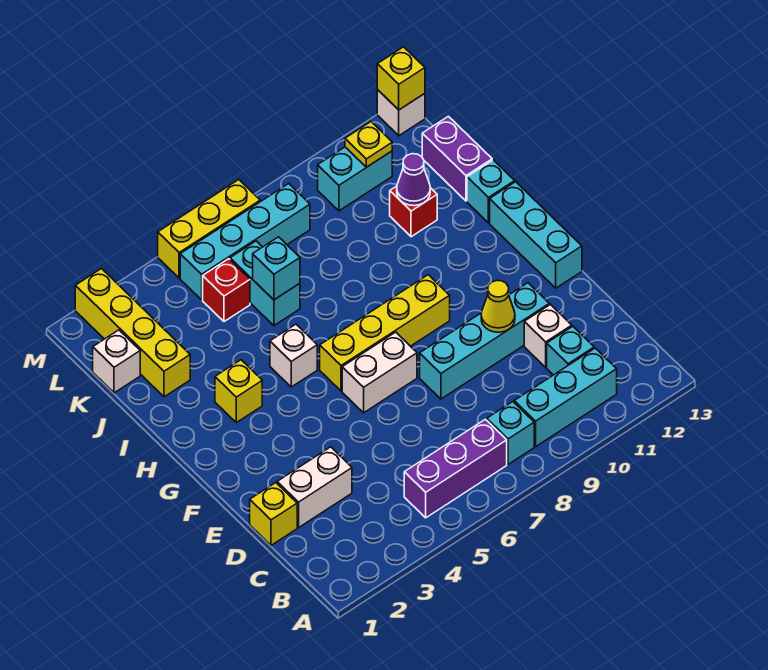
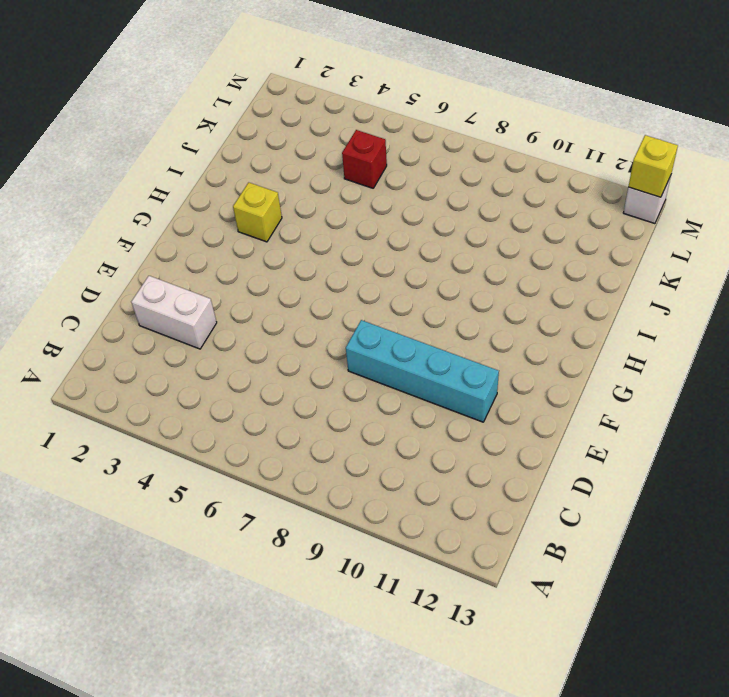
none -> purple 1x3 brick [404,419,507,518]
none -> cyan 1x1 brick [487,402,534,464]
none -> cyan 1x3 brick [514,348,617,446]

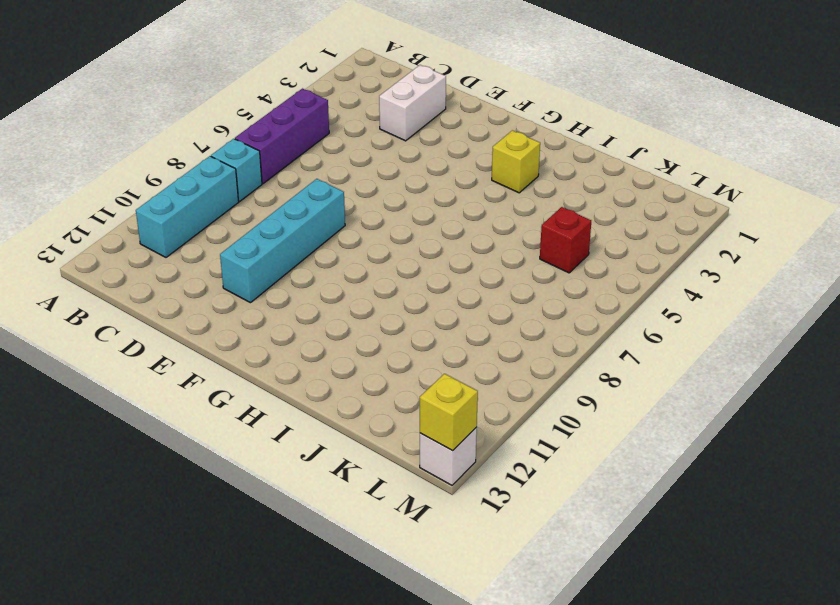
none -> cyan 1x1 brick [547,326,594,375]
none -> yellow 1x1 brick [250,483,297,545]
none -> white 1x1 brick [524,305,572,367]

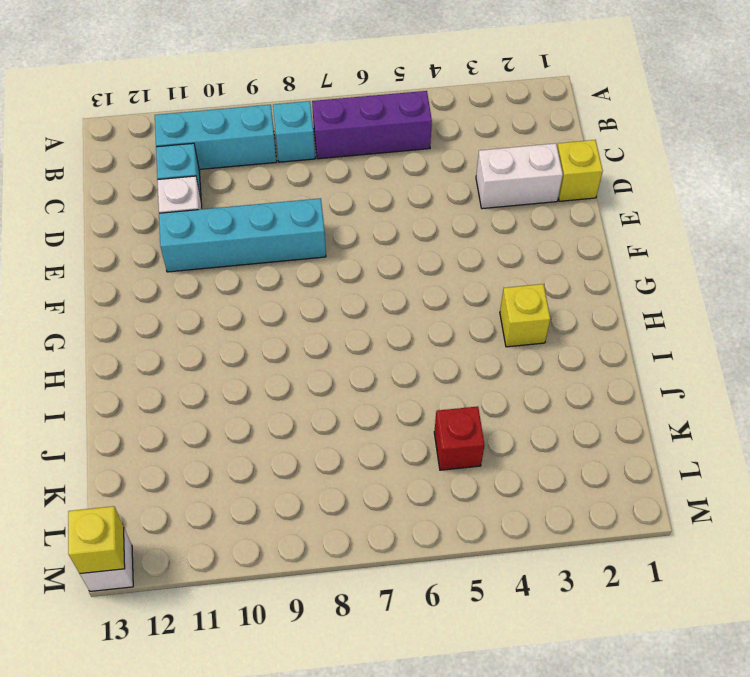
none -> white 1x2 brick [342,332,417,413]
none -> cyan 1x3 brick [490,182,582,288]
none -> yellow 1x4 brick [320,275,450,391]

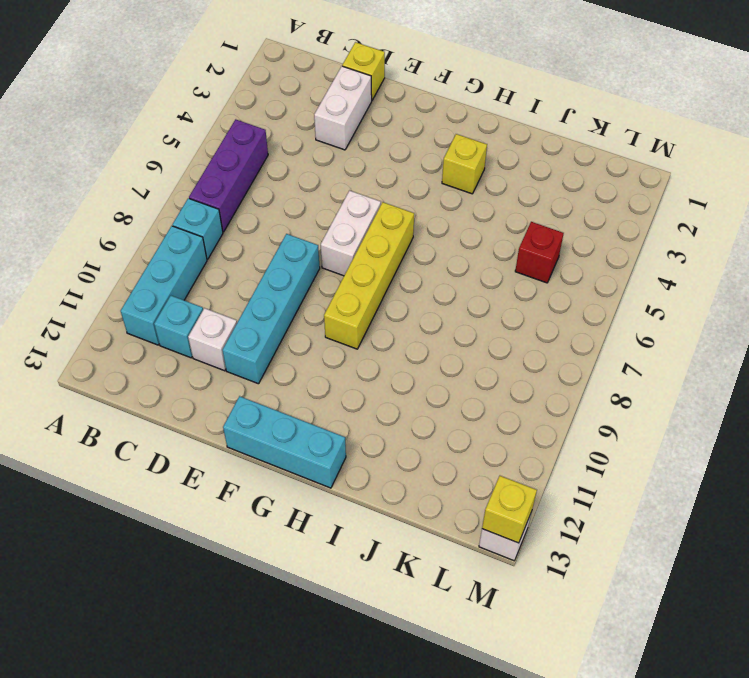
none -> white 1x1 brick [270,324,317,387]
none -> cyan 1x1 brick [467,160,515,223]
none -> yellow 1x4 brick [75,269,190,397]

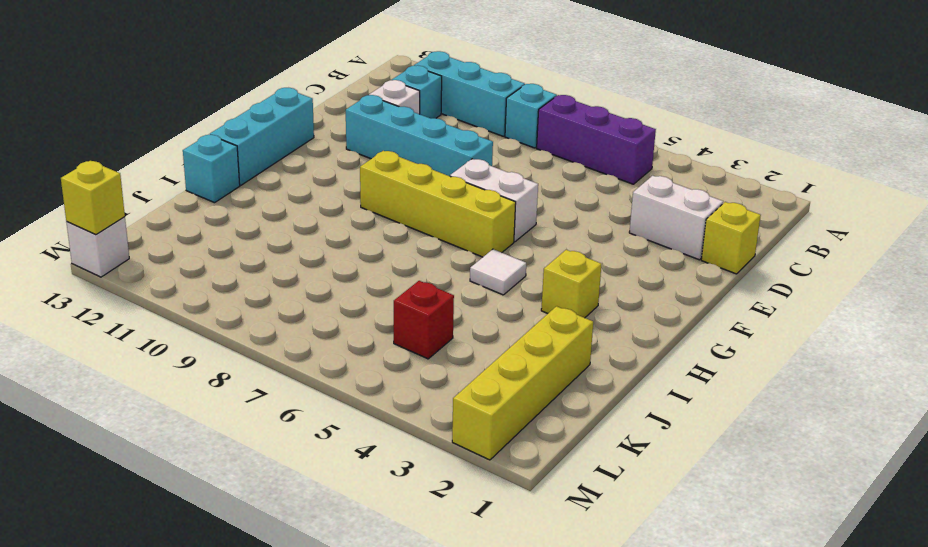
white 1x1 tile [470,249,526,295] -> white 1x1 brick [270,324,317,387]
none -> cyan 1x2 brick [230,241,300,326]
none -> red 1x1 brick [390,186,437,237]
none -> purple 1x2 brick [422,116,492,201]

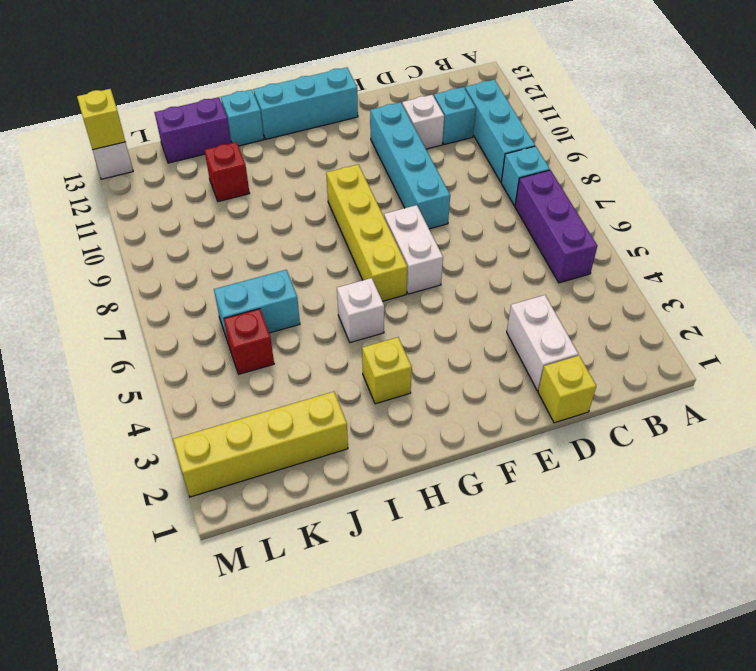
none -> white 1x1 brick [93,330,140,393]
none -> cyan 1x4 brick [180,184,310,300]
none -> cyan 1x2 brick [318,147,392,211]

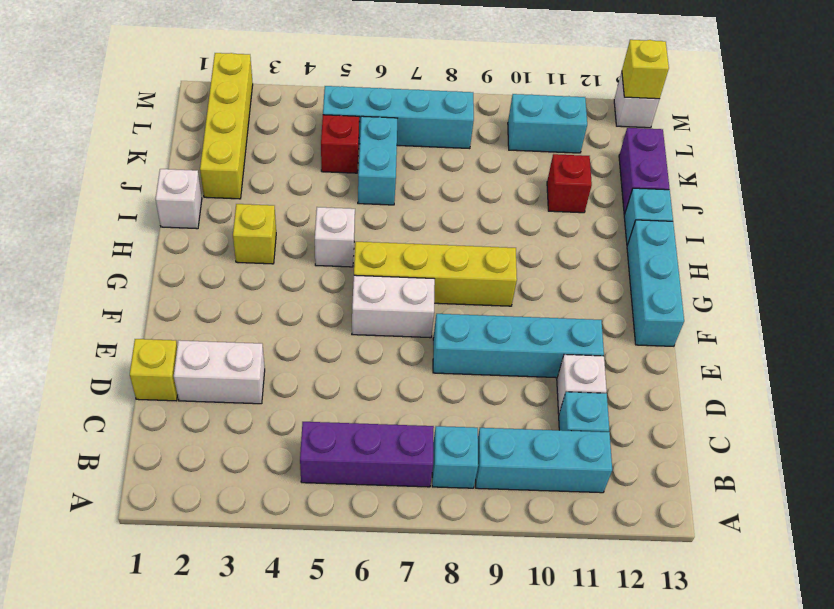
white 1x1 brick [156,169,202,229] -> white 1x1 brick moved to [93,330,140,393]
none -> yellow 1x3 brick [158,180,260,278]
none -> yellow 1x1 cone [481,280,515,332]
none -> cyan 1x1 brick [253,237,300,300]

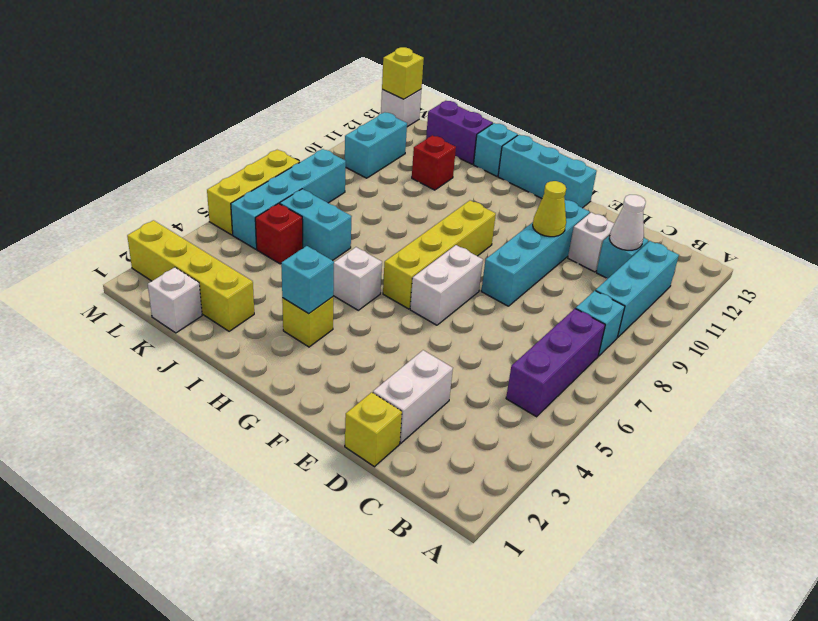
white 1x1 cone [609,195,646,250] -> none
cyan 1x1 brick [281,246,334,314] -> cyan 1x1 brick moved to [253,237,300,300]
none -> purple 1x1 cone [397,154,430,206]
none -> yellow 1x1 plate [345,122,392,167]

